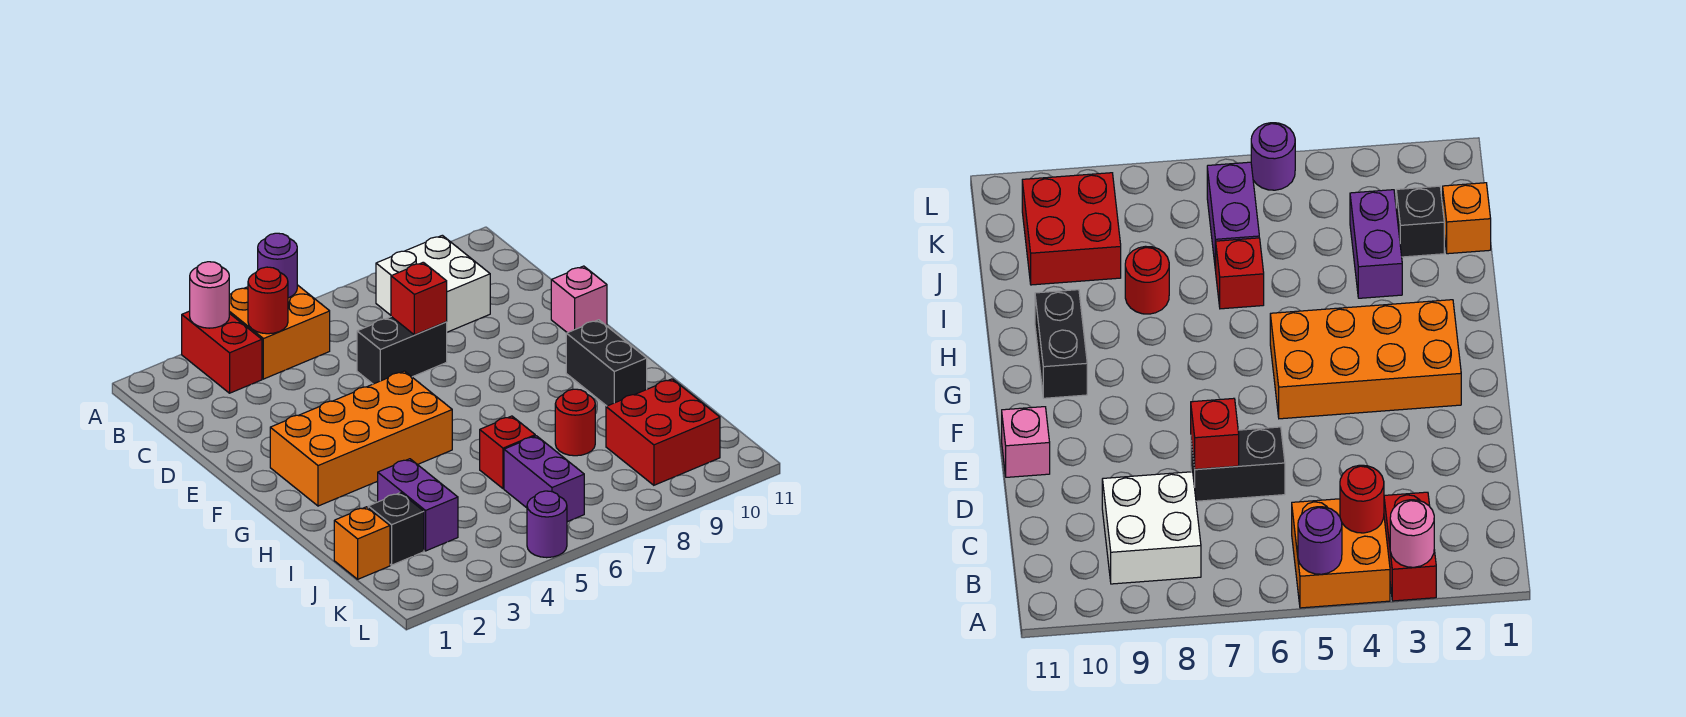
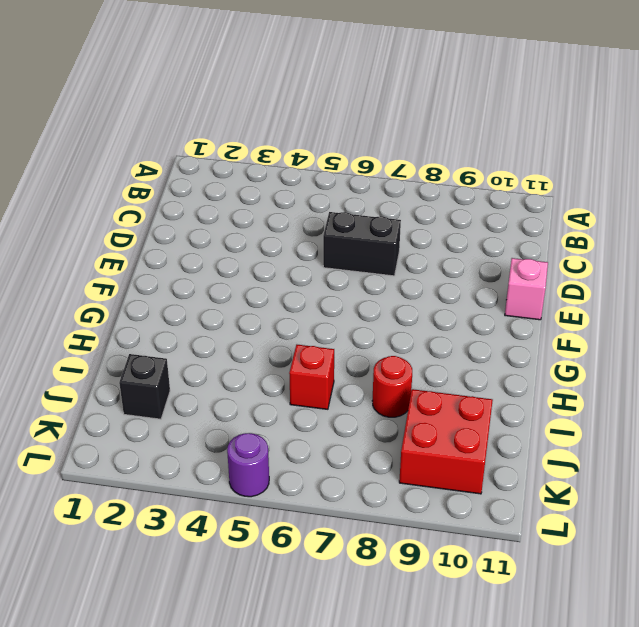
none -> red 1x2 brick [182,311,262,393]
none -> orange 2x2 brick [229,285,330,379]
none -> white 2x2 brick [376,235,490,332]

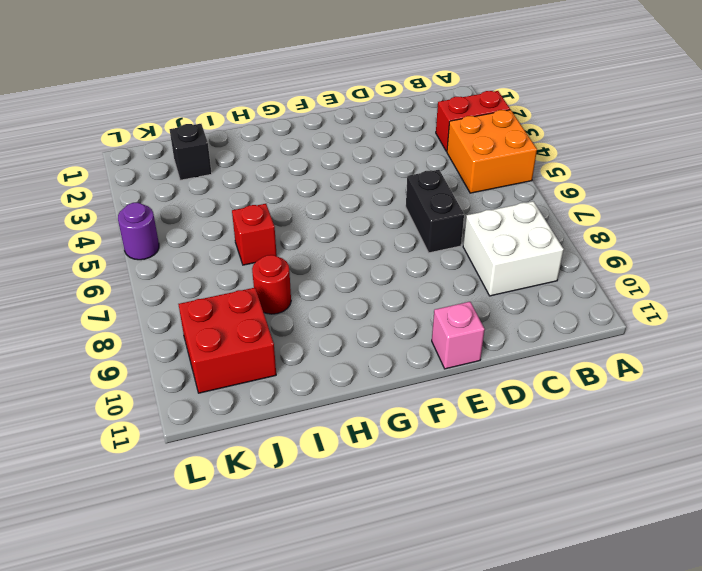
none -> orange 2x4 brick [270,371,452,506]
none -> black 1x2 brick [566,320,647,406]
none -> purple 1x2 brick [378,459,458,551]

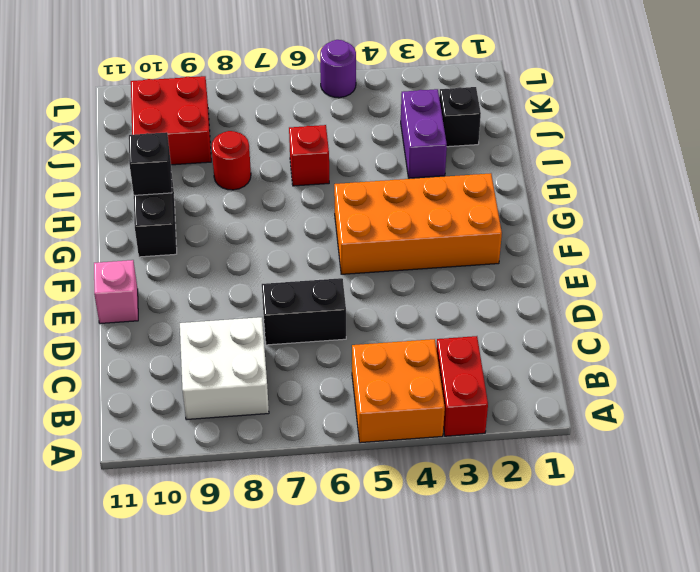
black 1x1 brick [129,132,172,195] -> none
none -> orange 1x1 brick [334,507,390,579]
none -> purple 1x2 brick [504,436,584,522]
none -> pink 1x1 round brick [190,262,229,328]

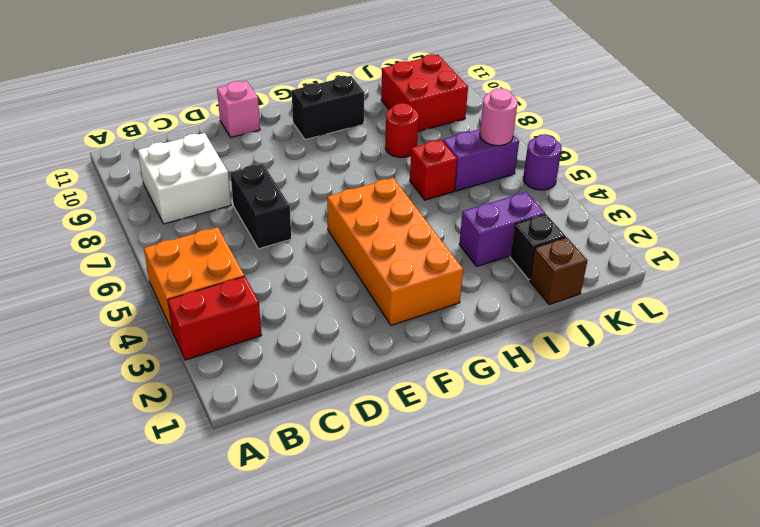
brown 1x1 brick [530,237,587,305] -> orange 1x1 brick [334,507,390,579]
pink 1x1 round brick [480,88,518,146] -> pink 1x1 round brick moved to [190,262,229,328]
none -> purple 1x1 round brick [258,233,297,298]
none -> red 1x1 round brick [248,267,288,334]
none -> red 1x1 brick [391,262,447,335]

